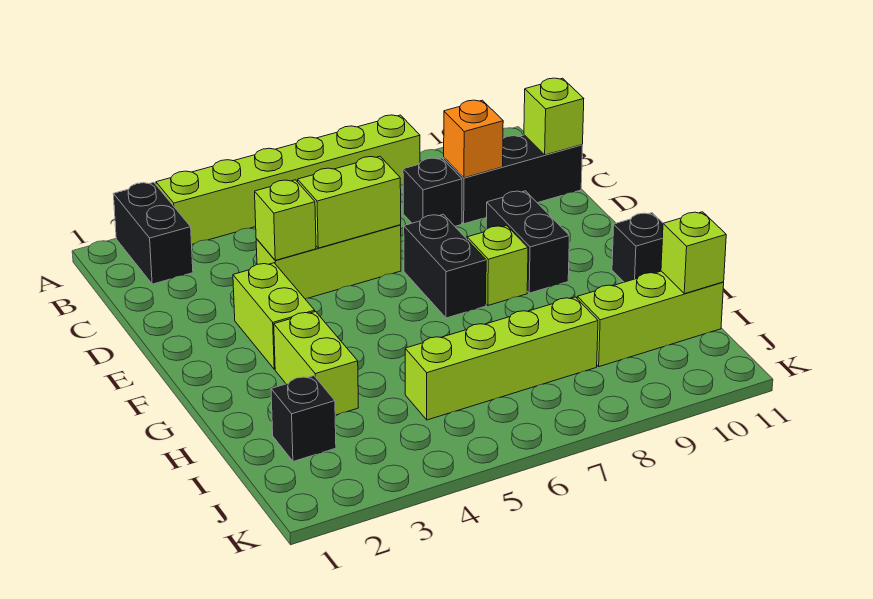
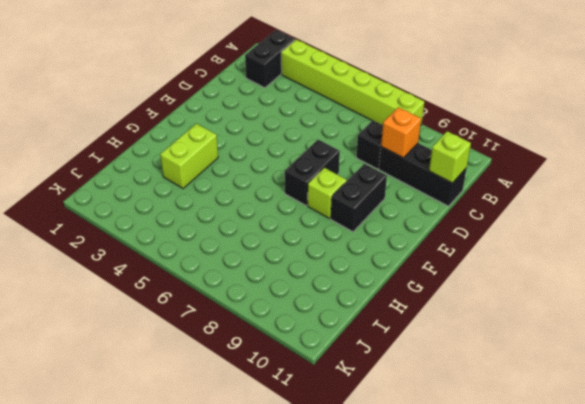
none -> lime 1x3 brick [256,225,401,299]
none -> lime 1x2 brick [233,263,315,369]
none -> black 1x1 brick [612,213,663,282]

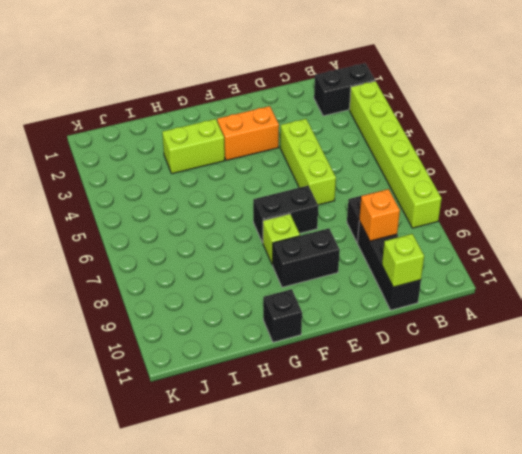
orange 1x2 brick [217,106,279,160] -> lime 1x2 brick [233,263,315,369]
none -> black 1x1 brick [271,376,336,461]
none -> lime 1x4 brick [405,297,598,420]
none -> lime 1x3 brick [577,271,724,367]

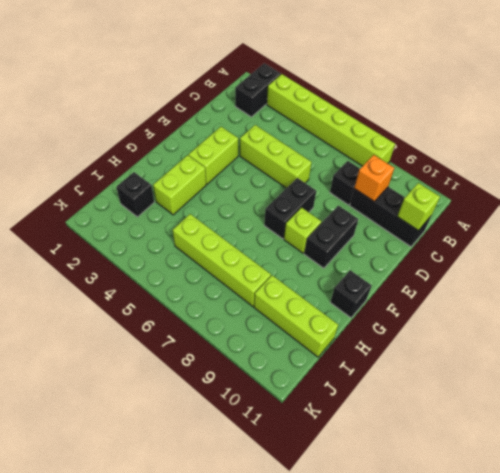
none -> lime 1x1 brick [255,180,316,260]
none -> lime 1x2 brick [298,156,401,248]
none -> lime 1x1 brick [661,212,726,294]

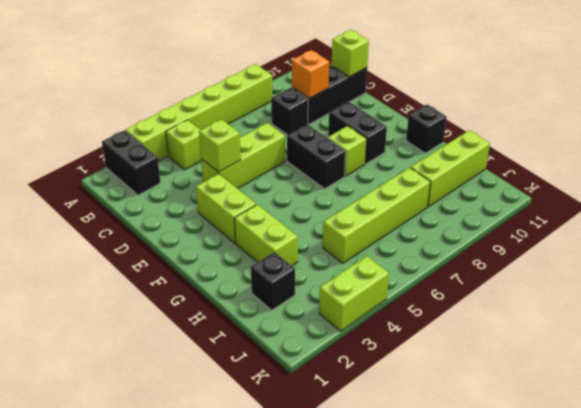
lime 1x1 brick [166,120,201,170] -> lime 1x1 brick moved to [661,212,726,294]
lime 1x2 brick [319,256,389,331] -> lime 1x2 brick moved to [298,156,401,248]

